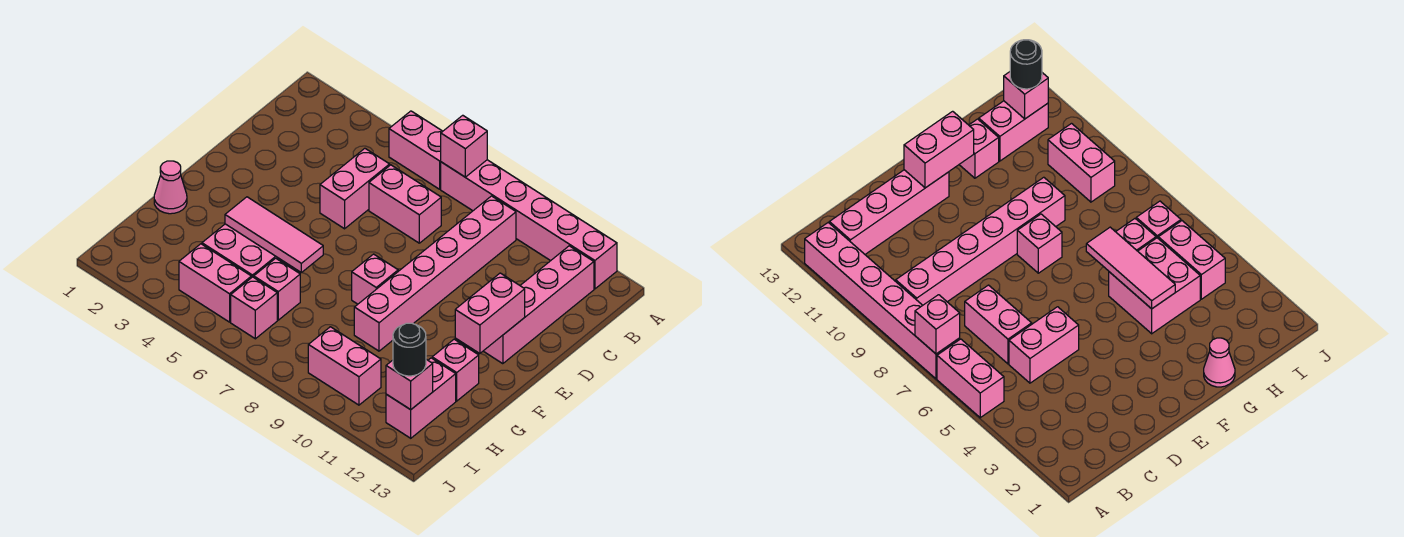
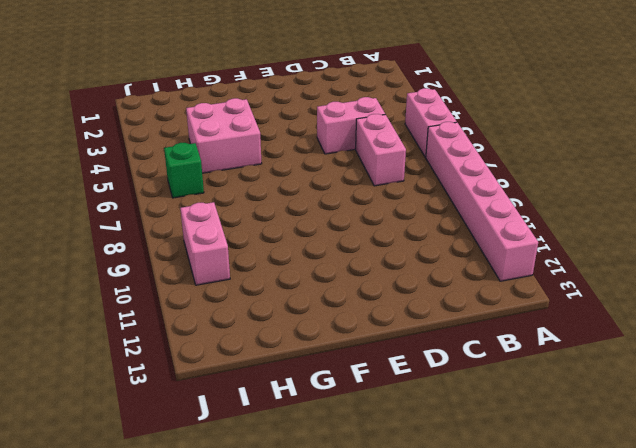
green 1x1 brick [164,143,204,198] -> pink 1x1 brick [231,277,277,339]
none -> pink 1x6 brick [354,196,516,351]
none -> pink 1x4 brick [484,246,594,364]
none -> pink 1x1 brick [352,254,398,304]

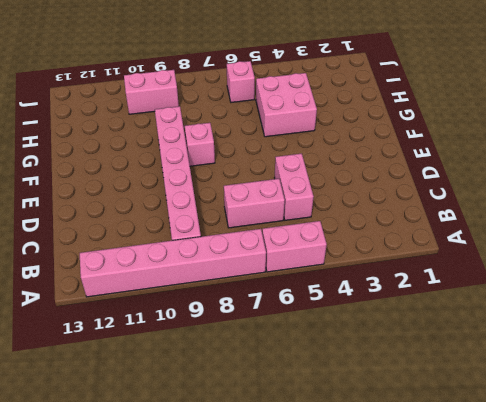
none -> pink 1x4 brick [484,246,594,364]
none -> pink 1x1 cone [154,161,187,214]
none -> pink 1x1 brick [432,339,479,401]

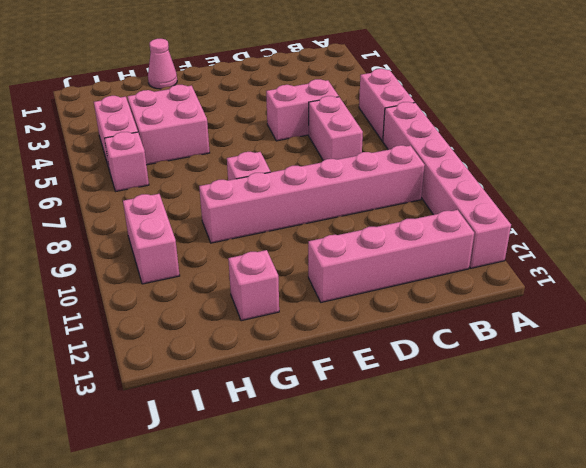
none -> pink 1x1 brick [254,258,300,320]
none -> pink 1x2 brick [386,358,456,438]
none -> pink 1x1 brick [441,115,487,177]

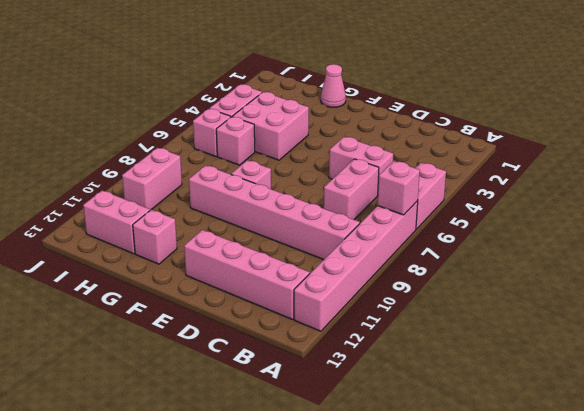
none -> pink 1x2 brick [455,273,525,354]
none -> pink 1x3 tile [225,197,323,273]
none -> pink 1x1 brick [386,359,433,410]

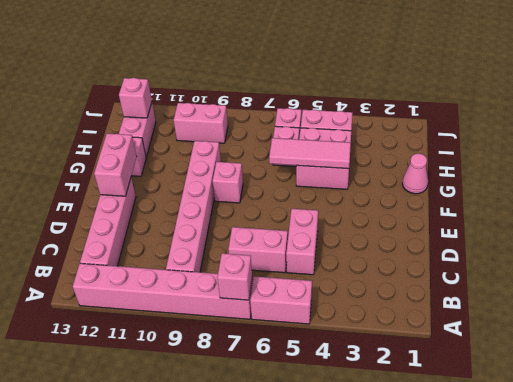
none -> black 1x1 round brick [393,323,426,376]

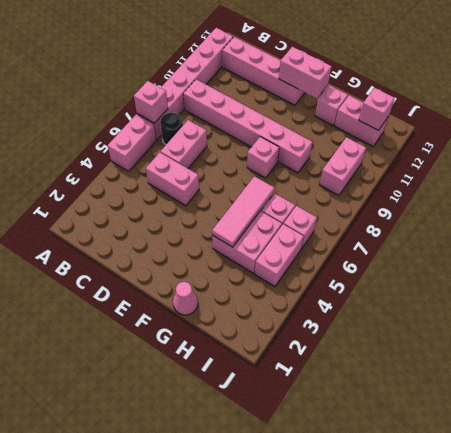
black 1x1 round brick [160,113,183,144] -> black 1x1 round brick moved to [393,323,426,376]

